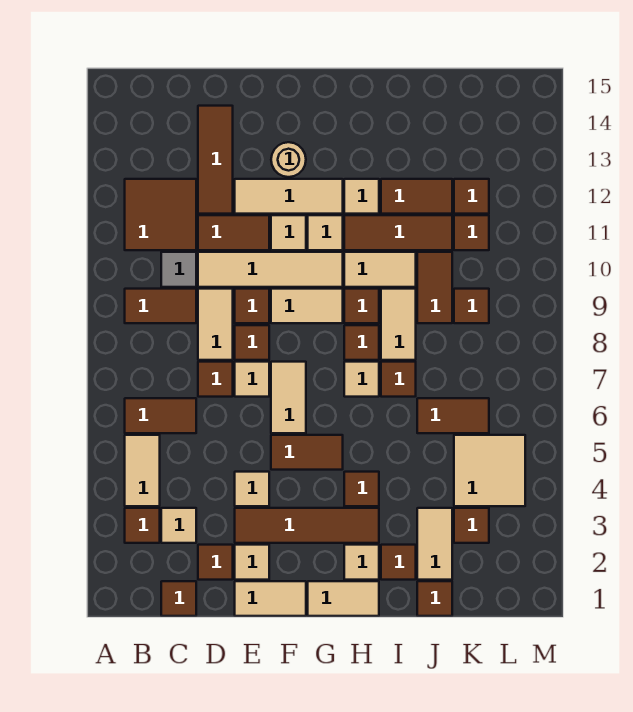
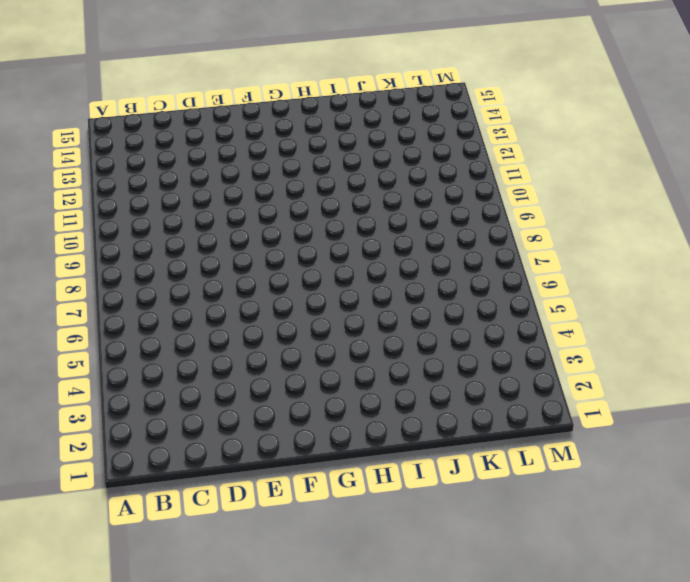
none -> brown 1x1 tile [125,508,160,543]
none -> tan 1x2 tile [125,435,160,506]
none -> brown 1x2 tile [125,398,196,433]
none -> brown 1x2 tile [125,289,196,323]

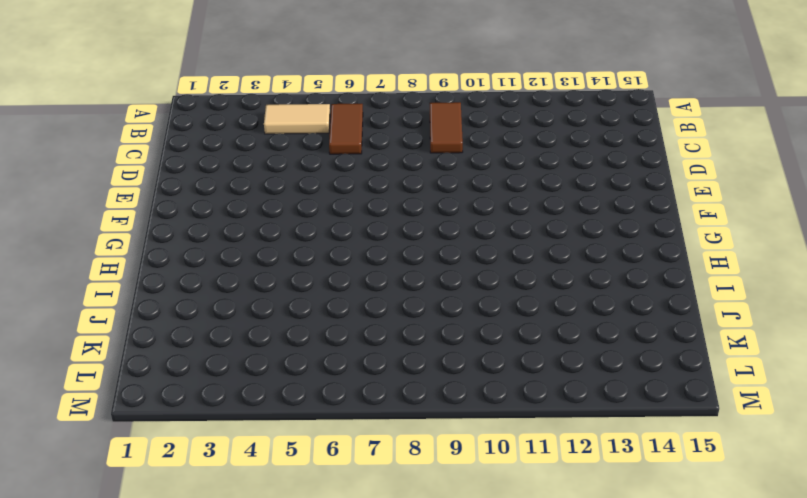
none -> brown 1x1 tile [125,508,160,543]
none -> brown 2x2 tile [125,179,196,250]
none -> brown 1x1 tile [161,581,196,616]
none -> tan 1x1 tile [161,508,196,543]

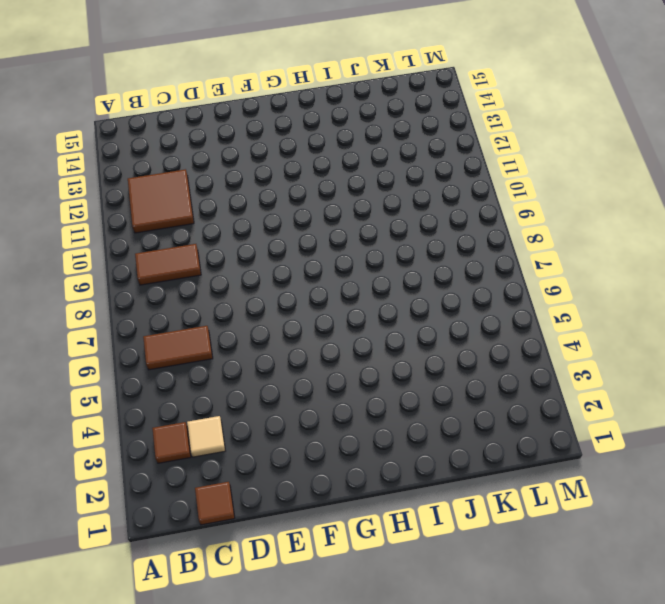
none -> tan 1x2 tile [125,435,160,506]
none -> grey 1x1 tile [161,252,196,287]
none -> brown 1x1 tile [198,545,233,580]
none -> brown 1x1 tile [198,362,233,397]

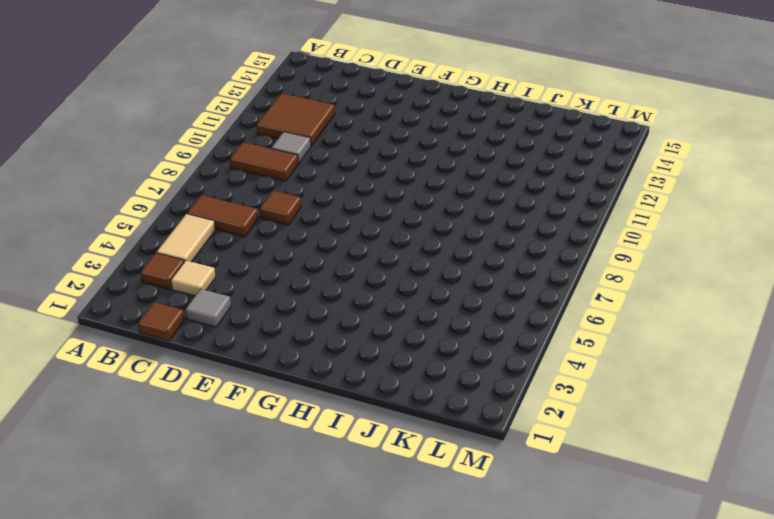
grey 1x1 tile [186,289,231,327] -> brown 1x1 tile [198,545,233,580]
none -> tan 1x2 tile [198,289,233,360]
none -> tan 1x4 tile [198,252,343,287]
none -> brown 1x2 tile [198,215,269,250]
none -> brown 1x3 tile [198,106,233,214]

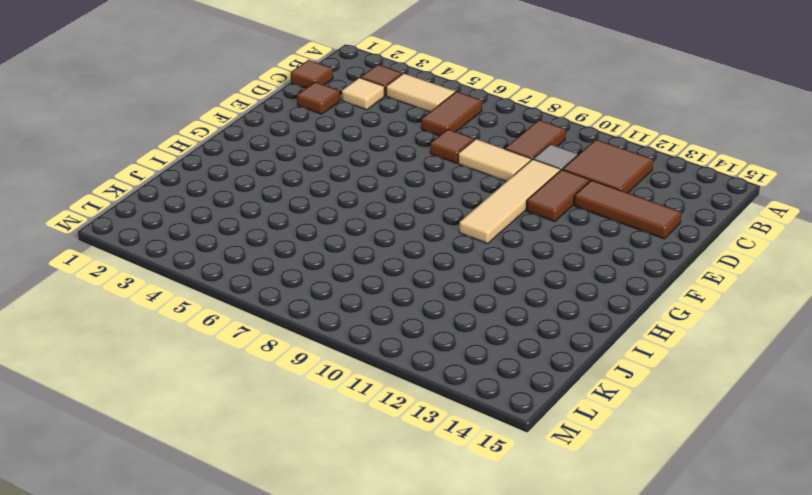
none -> tan 1x2 tile [235,581,306,616]
none -> tan 1x1 tile [235,545,269,580]
none -> brown 1x4 tile [235,508,379,543]
none -> tan 1x1 tile [235,472,269,506]

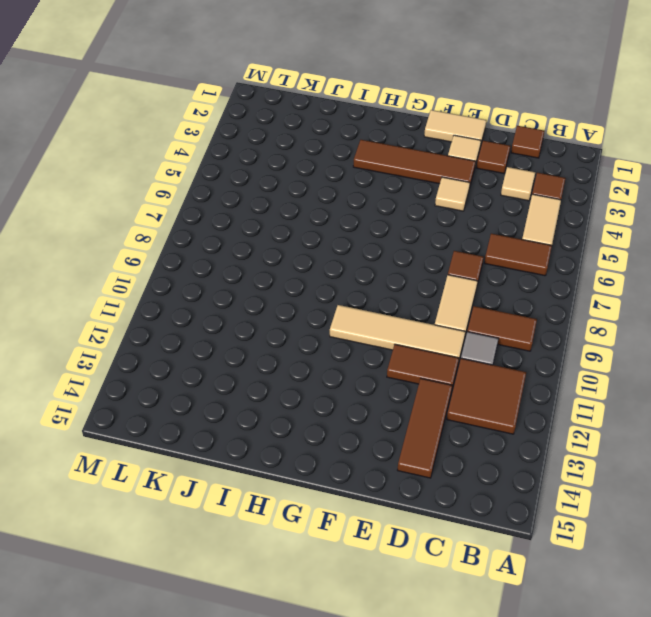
none -> tan 1x1 tile [235,362,269,397]
none -> brown 1x1 tile [235,325,269,360]
none -> brown 1x1 tile [235,289,269,323]
none -> tan 1x3 tile [235,179,343,214]

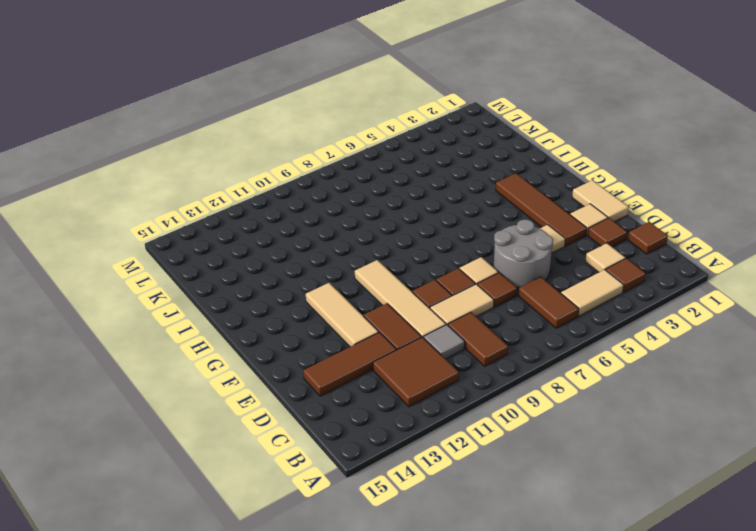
grey 2x2 round brick [494,220,553,288] -> none
none -> brown 1x2 tile [271,435,343,470]
none -> tan 1x2 tile [271,362,306,433]
none -> tan 1x2 tile [271,289,343,323]
none -> tan 1x1 tile [271,215,306,250]

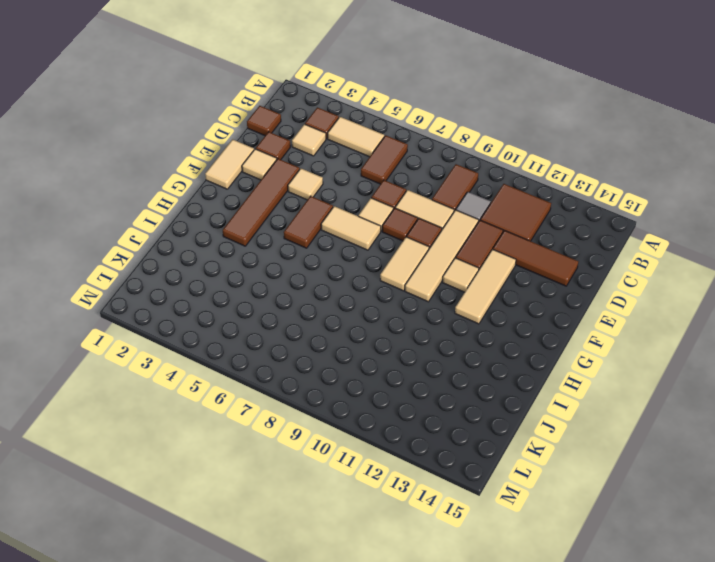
none -> tan 1x1 round brick [271,142,306,177]
none -> tan 1x2 tile [308,581,379,616]
none -> tan 1x1 tile [308,215,343,250]
none -> tan 1x1 tile [344,545,379,580]

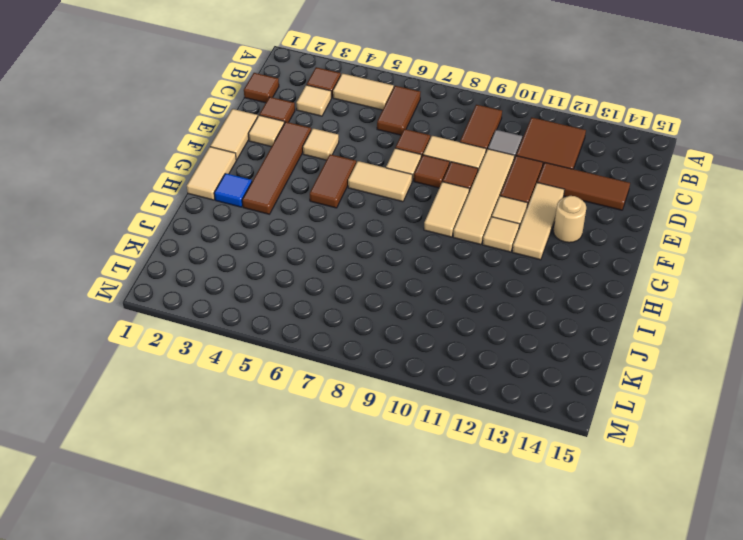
blue 1x1 tile [214,173,252,207] -> tan 1x1 tile [344,545,379,580]
none -> brown 1x1 tile [344,472,379,506]
none -> tan 1x1 tile [344,362,379,397]
none -> brown 1x1 tile [344,325,379,360]
none -> brown 1x1 tile [344,289,379,323]

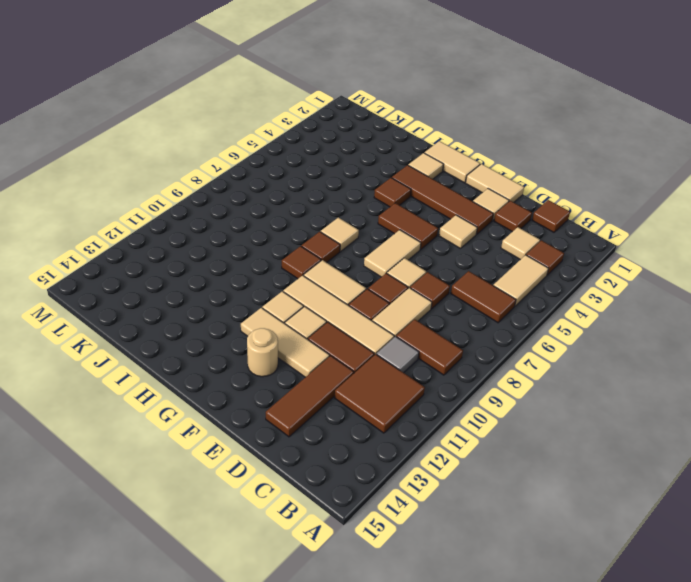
none -> tan 1x2 tile [344,252,416,287]
none -> brown 1x3 tile [344,215,452,250]
none -> tan 1x1 tile [344,179,379,214]
none -> brown 1x1 tile [381,545,416,580]

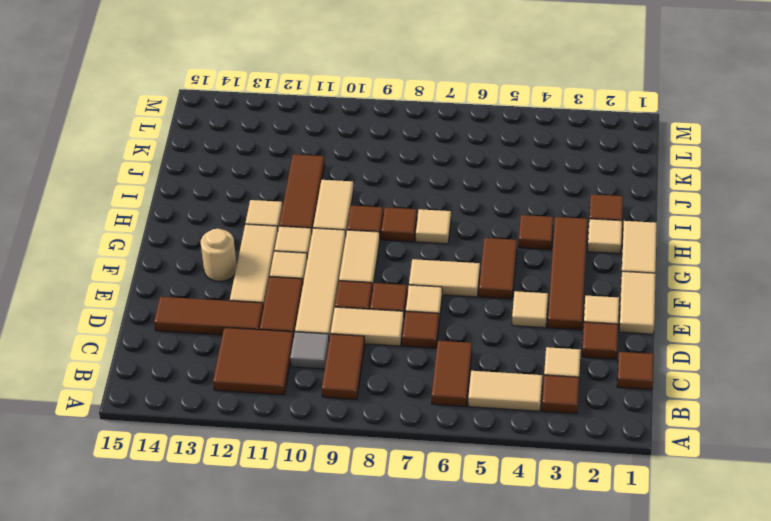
none -> brown 1x1 tile [381,362,416,397]
none -> tan 1x2 tile [381,289,416,360]
none -> brown 1x2 tile [381,179,452,214]
none -> brown 1x1 tile [417,581,452,616]

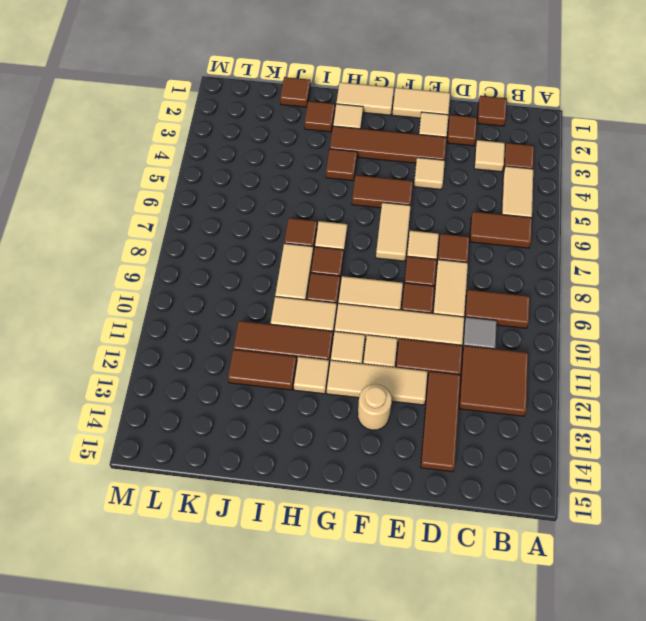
none -> tan 1x2 tile [417,508,452,580]
none -> brown 1x2 tile [417,398,489,433]
none -> brown 1x2 tile [417,252,452,323]
none -> brown 1x1 tile [454,508,489,543]

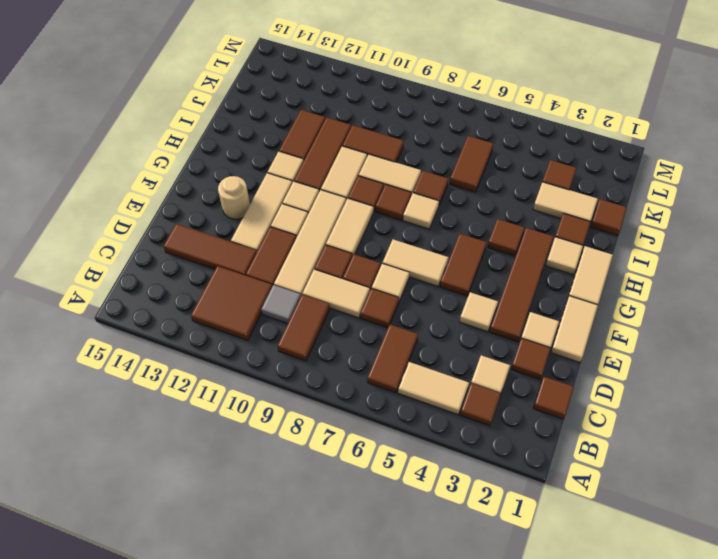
none -> tan 2x2 tile [454,435,525,506]
none -> brown 1x1 tile [454,289,489,323]
none -> brown 1x1 tile [454,215,489,250]
none -> brown 1x1 tile [454,179,489,214]

